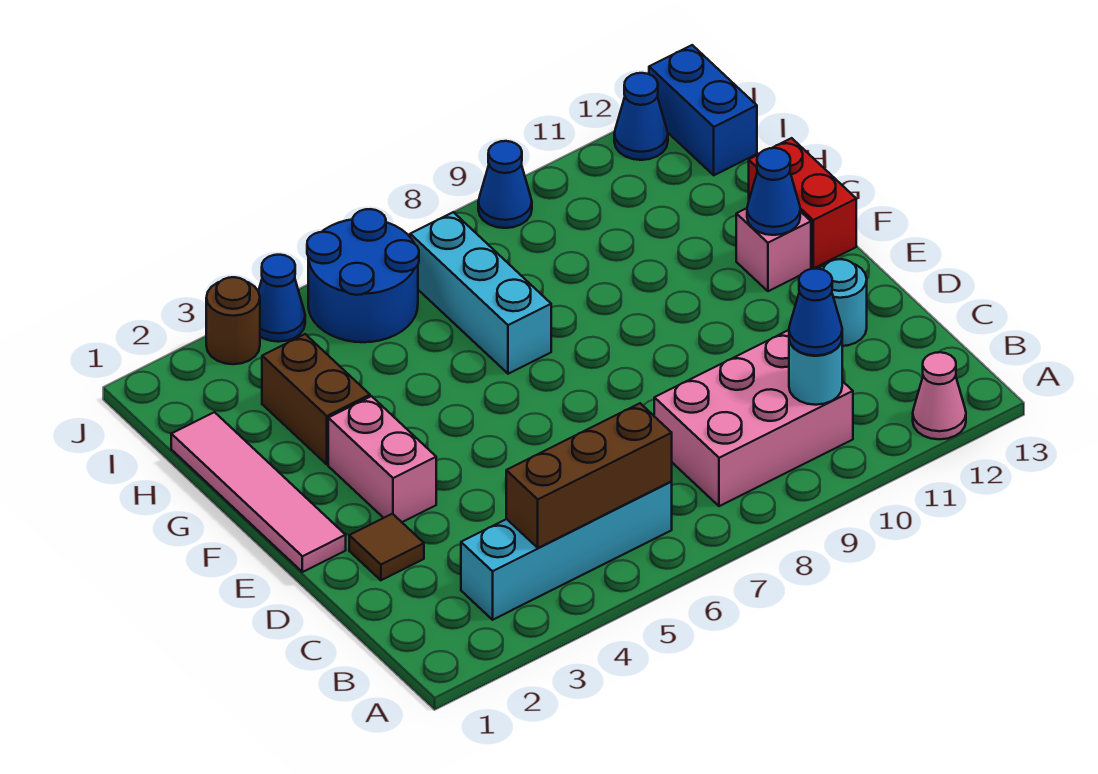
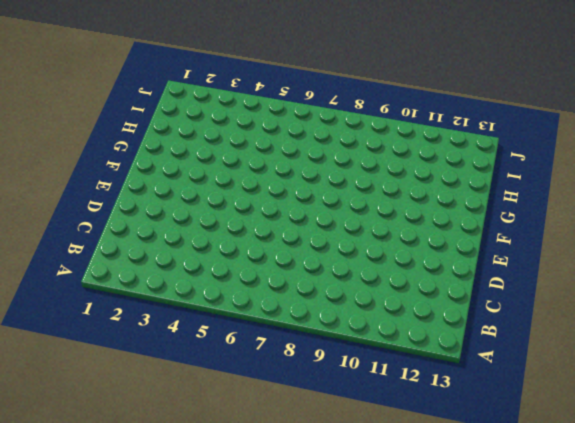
none -> pink 1x1 cone [913,352,966,439]
none -> cyan 1x4 brick [461,482,672,620]
none -> pink 2x3 brick [654,330,853,506]

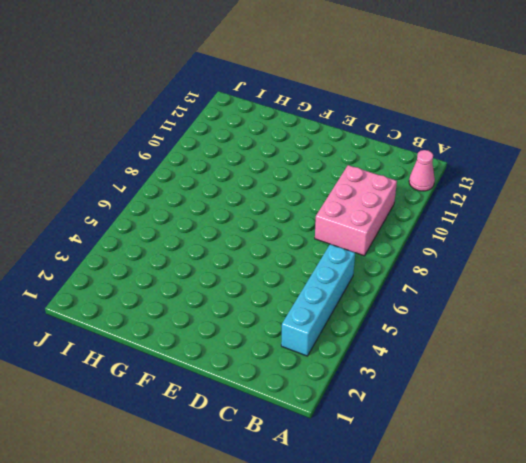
none -> brown 1x1 tile [349,514,424,580]
none -> cyan 1x1 round brick [819,259,867,346]
none -> pink 1x4 tile [171,412,346,572]

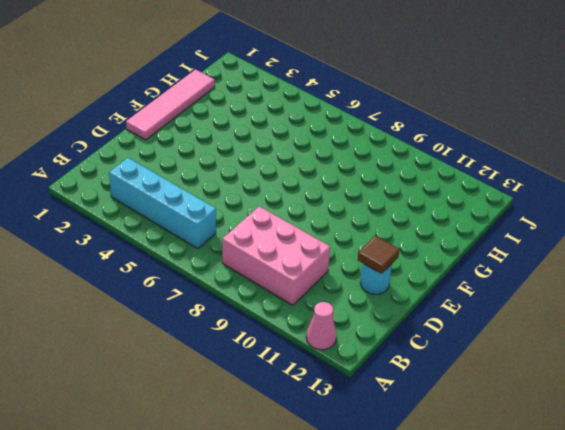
brown 1x1 tile [358,236,399,274] -> brown 1x1 tile moved to [349,514,424,580]
none -> pink 1x2 brick [328,396,436,522]
none -> pink 1x1 brick [736,208,811,291]
none -> red 1x2 brick [749,138,856,269]

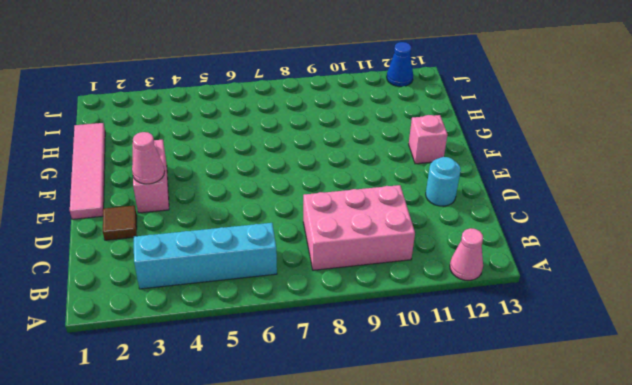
pink 1x1 cone [132,132,165,184] -> none
none -> red 1x2 brick [749,138,856,269]
none -> brown 1x2 brick [262,334,370,464]
none -> cyan 1x3 brick [410,212,551,374]

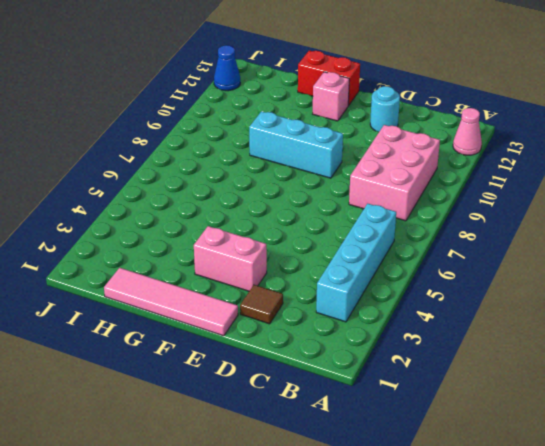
cyan 1x3 brick [249,111,343,178] -> cyan 1x3 brick moved to [410,212,551,374]
none -> brown 1x2 brick [262,334,370,464]
none -> blue 2x2 round brick [307,209,419,342]
none -> blue 1x2 brick [649,45,757,175]

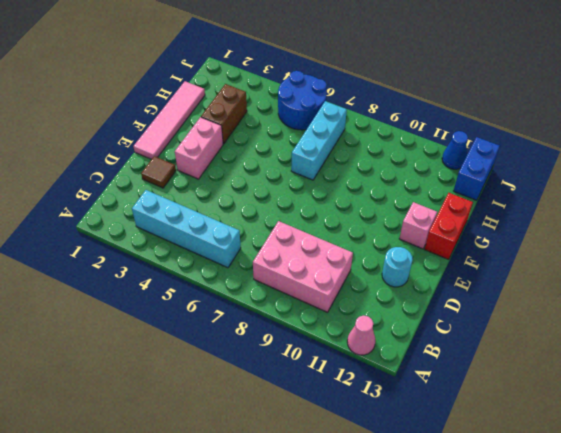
none -> brown 1x1 round brick [206,277,260,364]
none -> blue 1x1 cone [258,255,305,342]
none -> blue 1x1 cone [478,141,532,228]

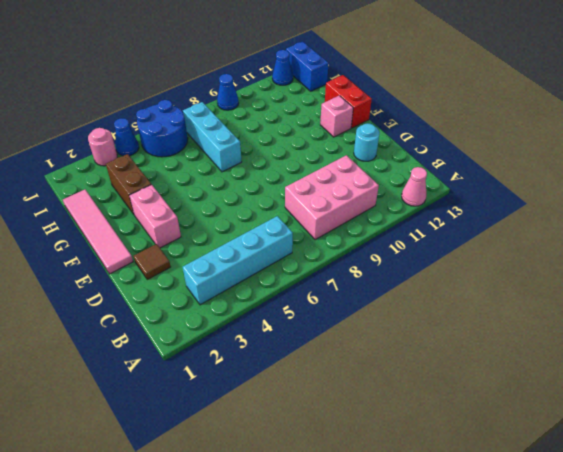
pink 1x1 round brick [88,128,117,166] -> brown 1x1 round brick [206,277,260,364]
none -> brown 1x3 brick [506,403,672,548]
none -> cyan 1x1 round brick [789,340,842,405]
none -> blue 1x1 cone [747,148,800,235]

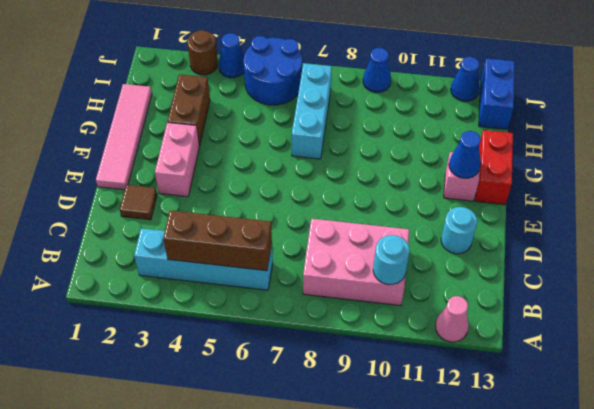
none -> blue 1x1 cone [789,269,842,356]

